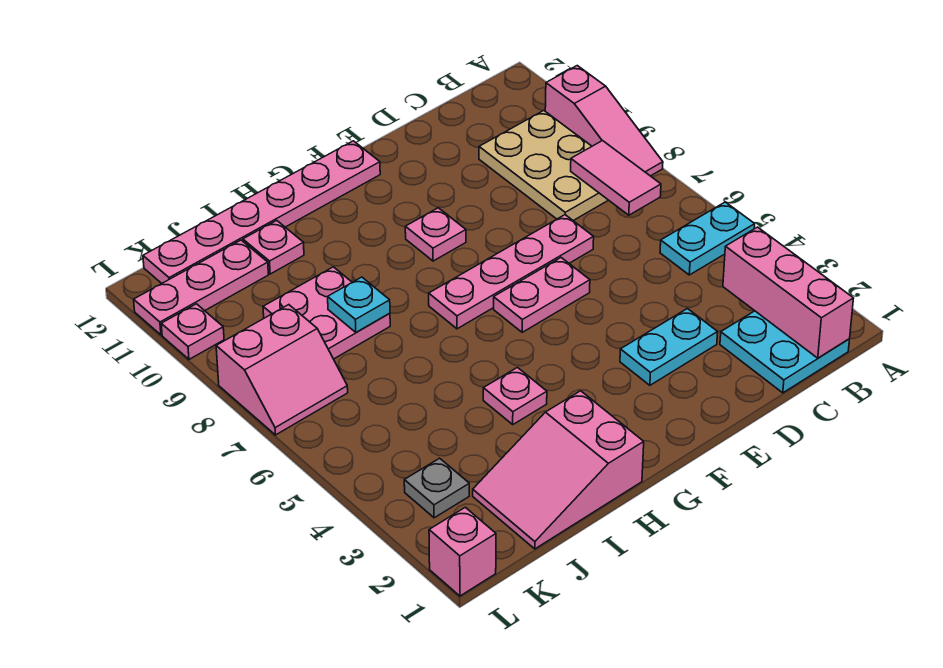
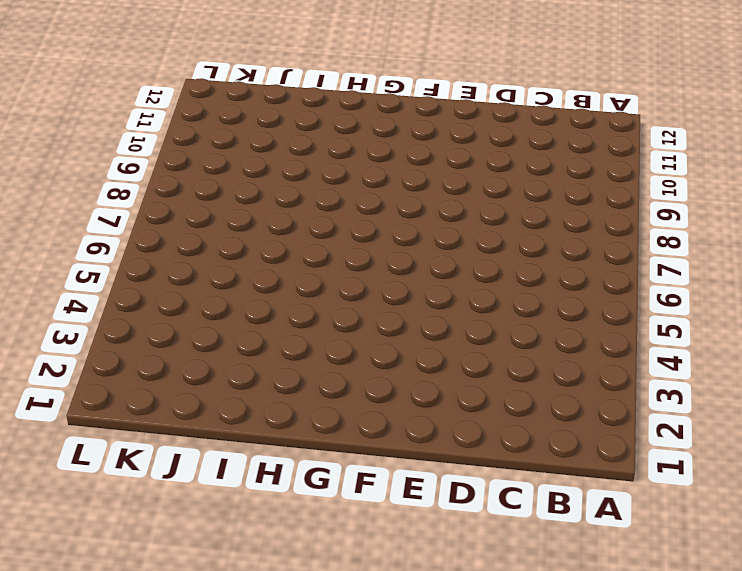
none -> cyan 1x2 plate [660,202,755,275]
none -> pink 1x3 slope [545,66,663,176]
none -> cyan 2x2 plate [720,311,850,393]

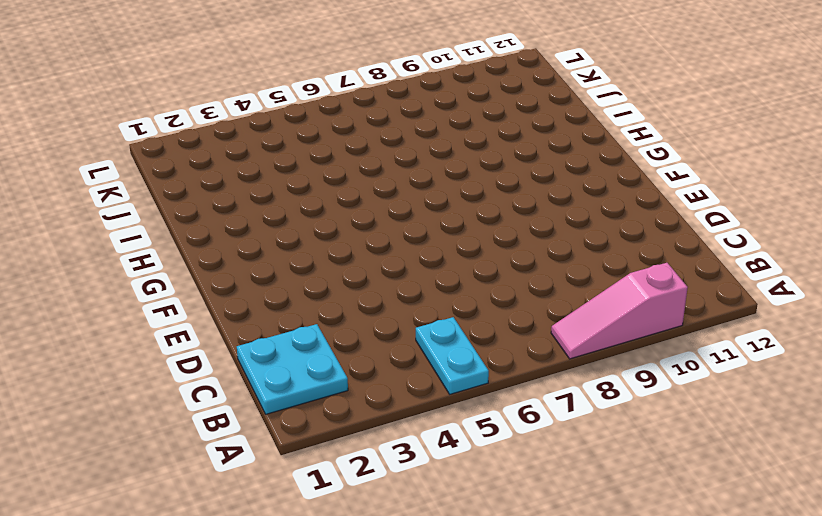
none -> tan 2x3 plate [479,111,608,221]
none -> cyan 1x2 plate [620,309,718,385]
none -> pink 1x4 plate [429,215,594,329]

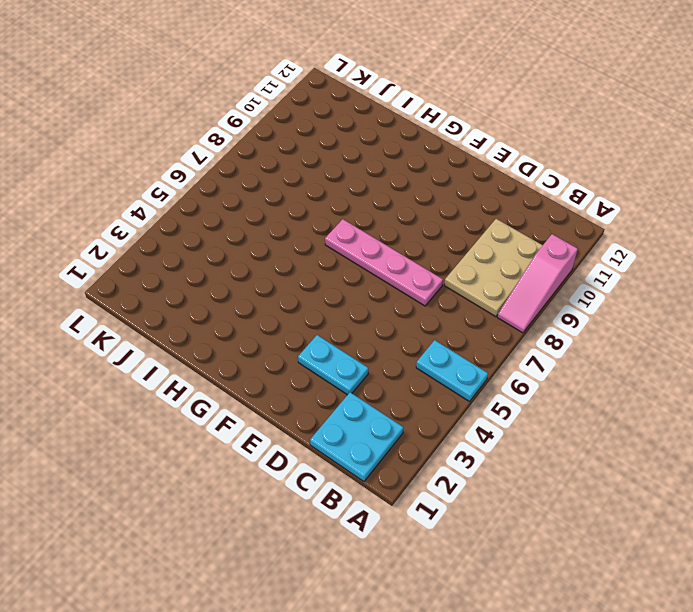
none -> pink 1x2 plate [494,258,590,332]
none -> pink 1x1 plate [405,208,466,261]
none -> pink 1x6 plate [143,141,380,283]

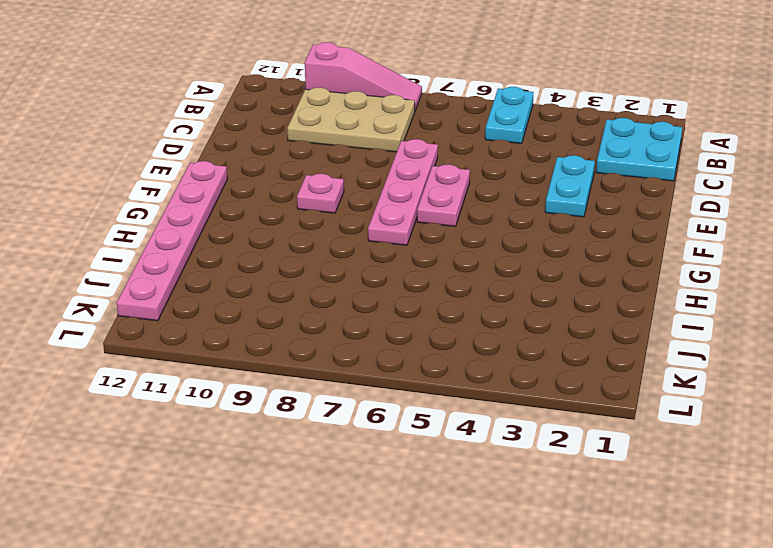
none -> pink 2x3 slope [473,391,644,549]
none -> pink 1x1 plate [483,368,547,424]
none -> pink 2x2 plate [263,267,390,359]

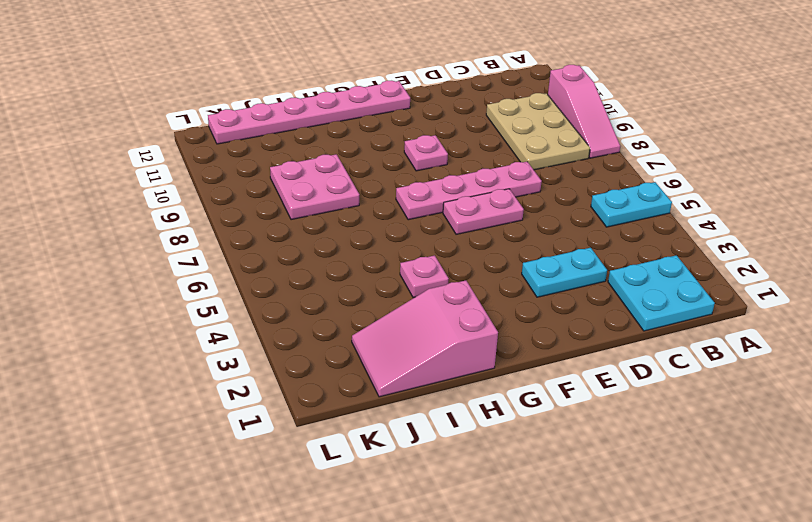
none -> pink 1x1 plate [243,220,304,274]
none -> pink 1x3 plate [134,240,268,335]
none -> grey 1x1 plate [404,458,469,518]

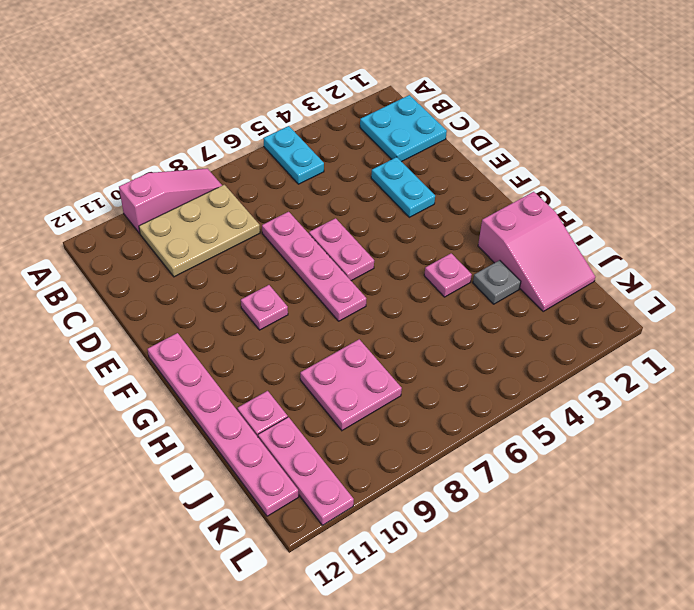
grey 1x1 plate [473,260,521,304] -> grey 1x1 plate moved to [404,458,469,518]
none -> pink 2x2 slope [216,305,348,435]
none -> pink 1x1 brick [429,507,496,596]
none -> pink 1x1 plate [161,304,224,359]

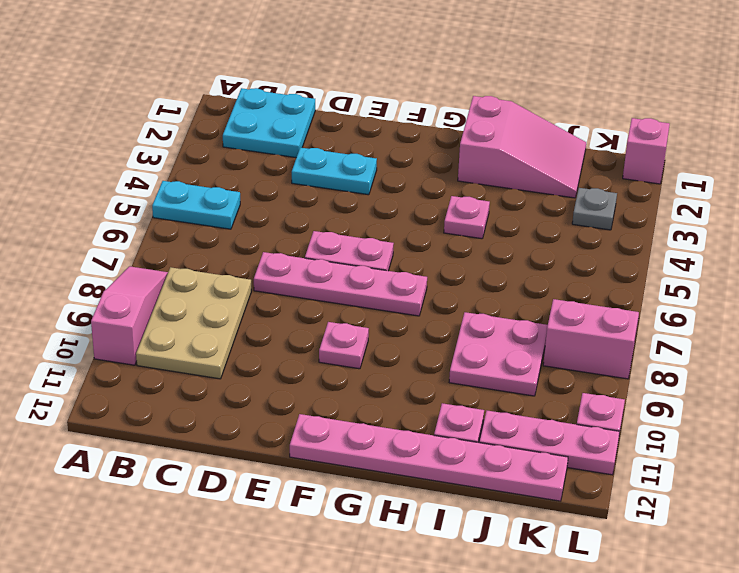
none -> pink 1x3 brick [723,227,854,358]
none -> pink 1x2 tile [571,141,661,215]
none -> cyan 1x1 plate [328,277,390,332]

